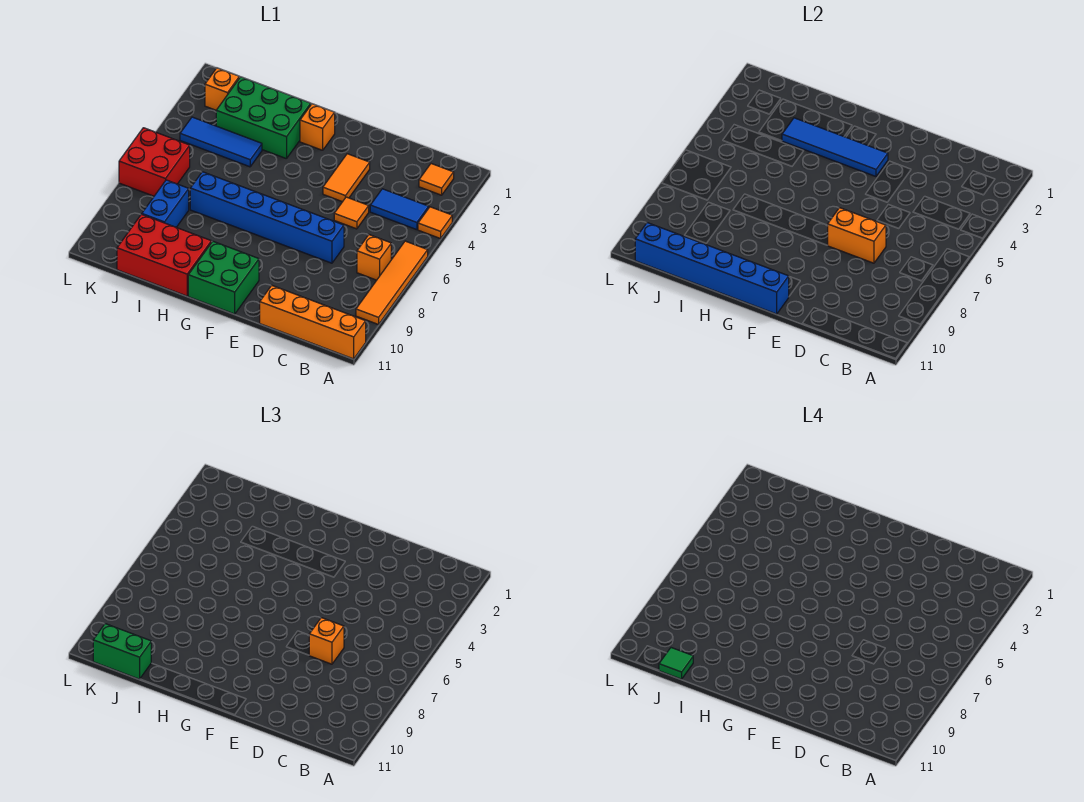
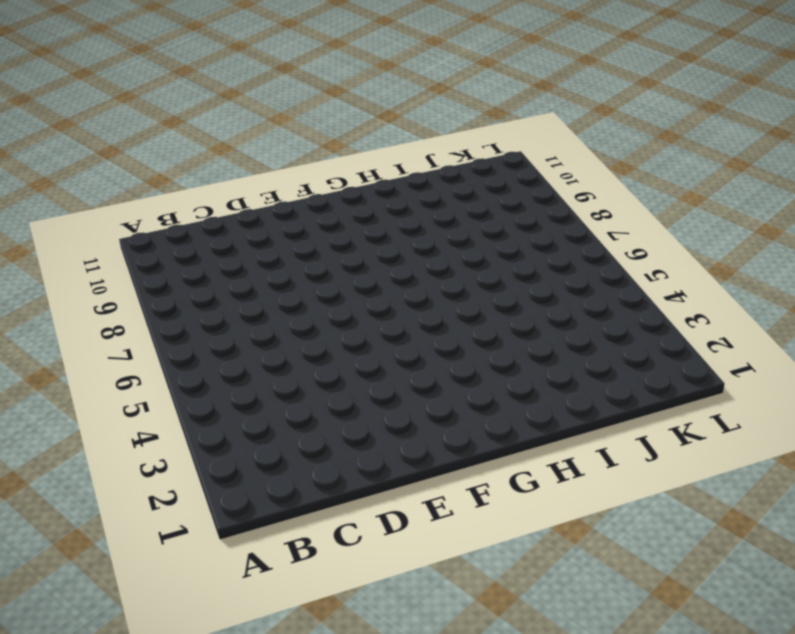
none -> orange 1x1 tile [418,207,452,239]
none -> orange 1x4 tile [356,241,428,325]
none -> orange 1x4 brick [260,285,366,359]

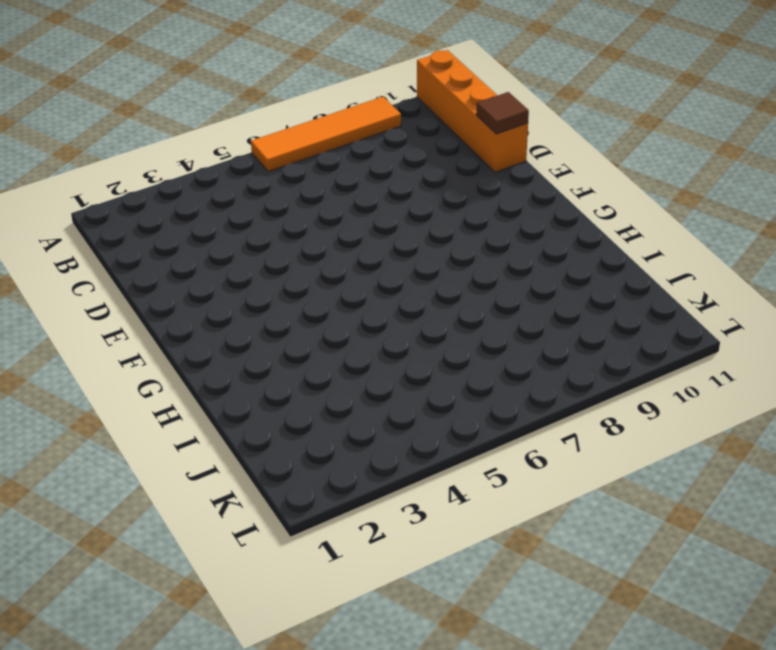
brown 1x1 tile [476,92,529,134] -> none
none -> orange 1x1 tile [418,207,452,239]
none -> orange 1x1 tile [419,164,454,195]
none -> blue 1x2 tile [370,189,429,230]

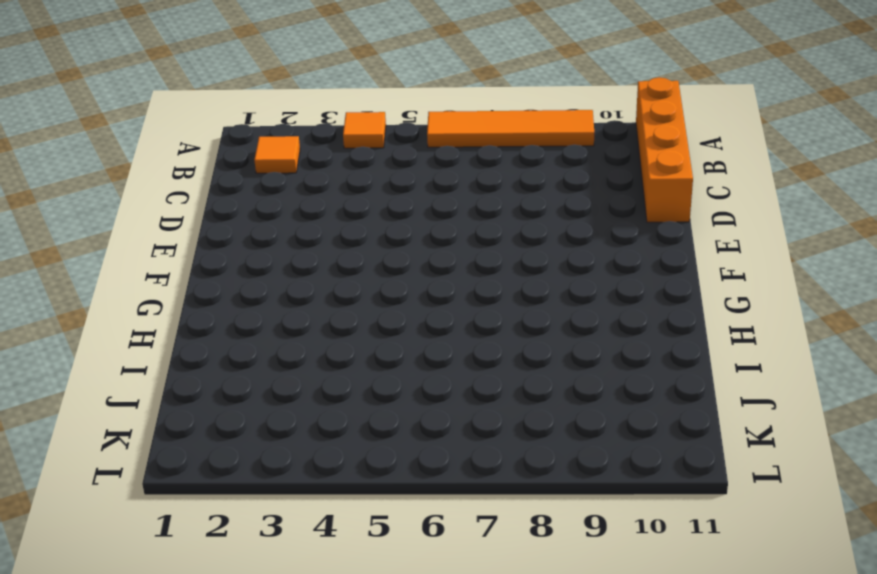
none -> blue 1x2 tile [370,189,429,230]
none -> orange 1x1 brick [357,235,391,280]
none -> orange 1x1 tile [334,197,369,229]

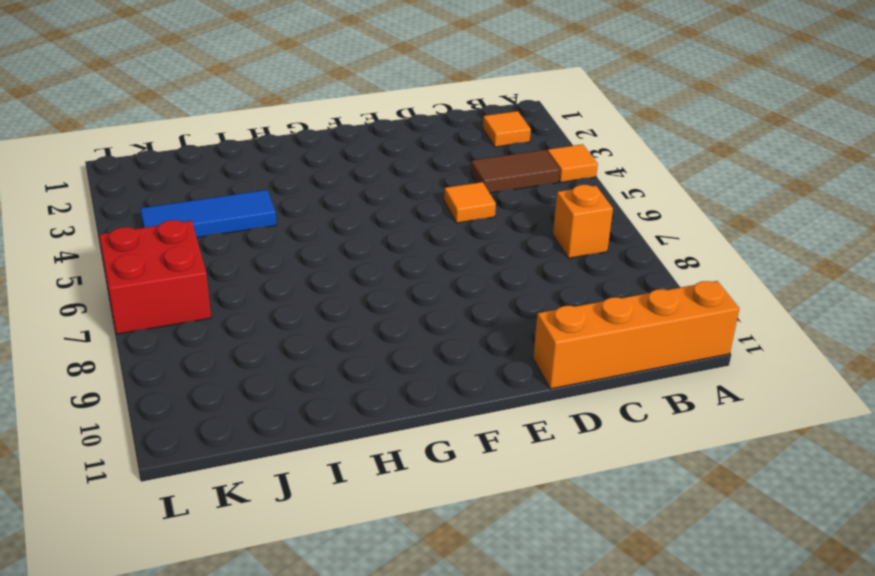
brown 1x2 tile [471,150,560,193] -> blue 1x2 tile [370,189,429,230]
none -> orange 1x4 tile [356,241,428,325]
none -> blue 1x6 brick [190,172,344,263]
none -> orange 1x2 tile [323,154,370,202]

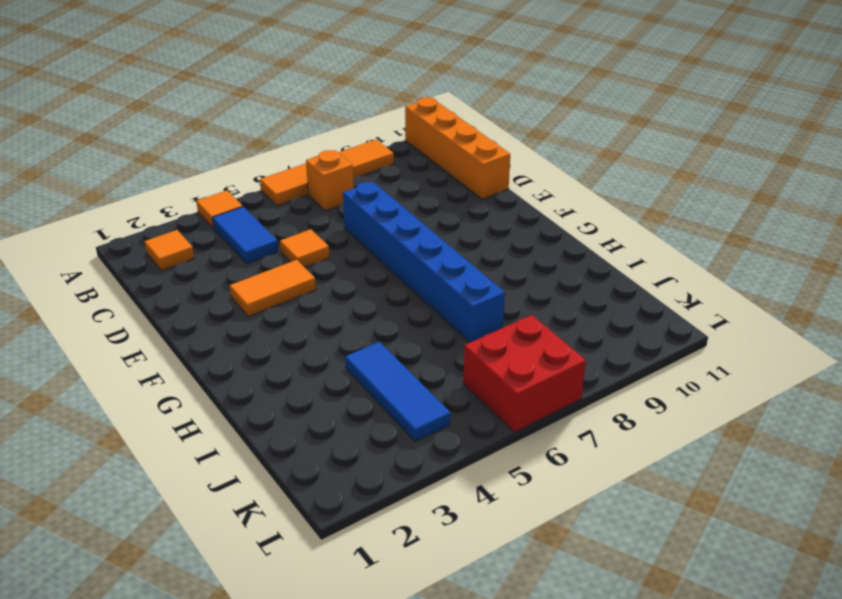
none -> green 2x2 brick [188,241,259,314]
none -> orange 1x1 brick [300,104,335,150]
none -> green 2x3 brick [216,77,311,159]

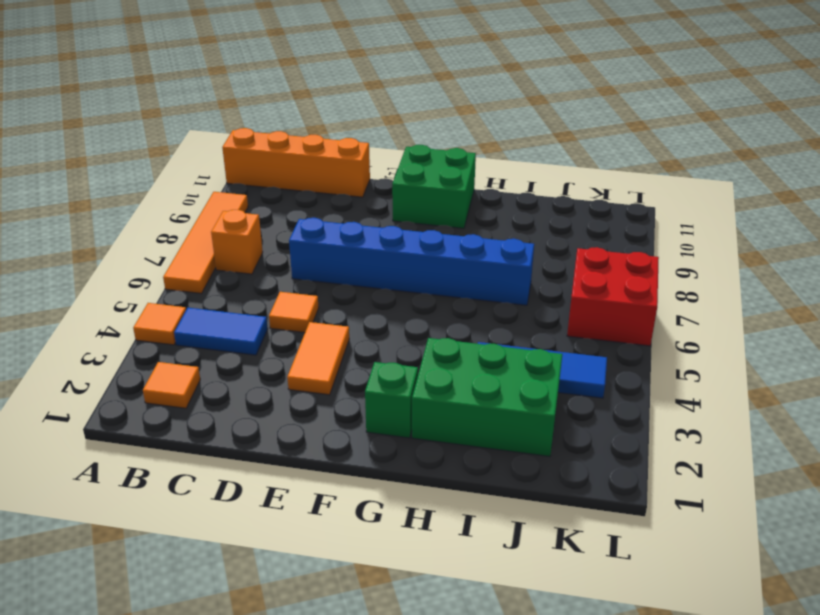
green 1x1 brick [365,362,418,438] -> orange 1x1 brick [300,104,335,150]
none -> red 2x3 brick [117,214,211,296]
none -> blue 1x2 brick [142,180,189,227]
none -> orange 1x1 brick [205,68,239,110]

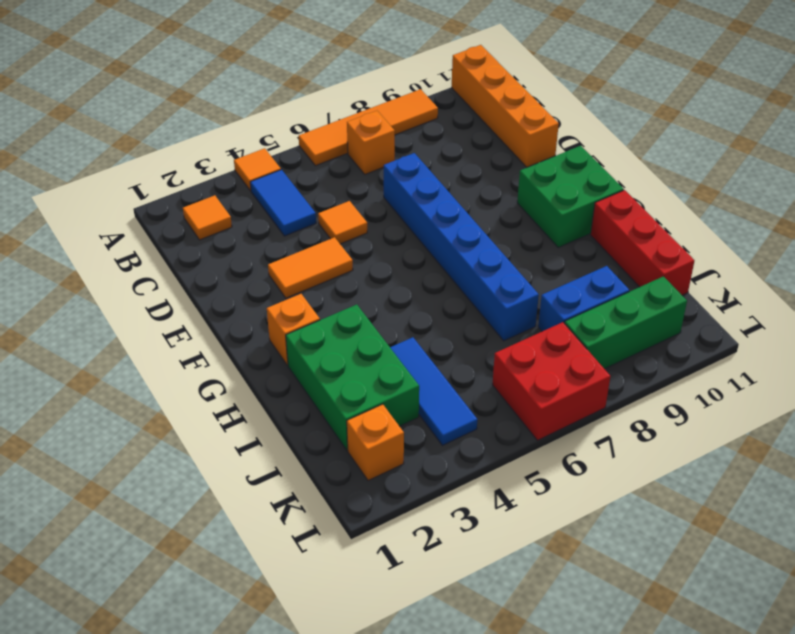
red 1x3 brick [591,190,694,295] -> red 2x3 brick [117,214,211,296]
green 1x3 brick [564,276,687,369] -> none
none -> orange 1x2 brick [827,208,886,263]
none -> blue 1x4 tile [782,118,888,177]
none -> blue 1x6 brick [635,223,789,314]

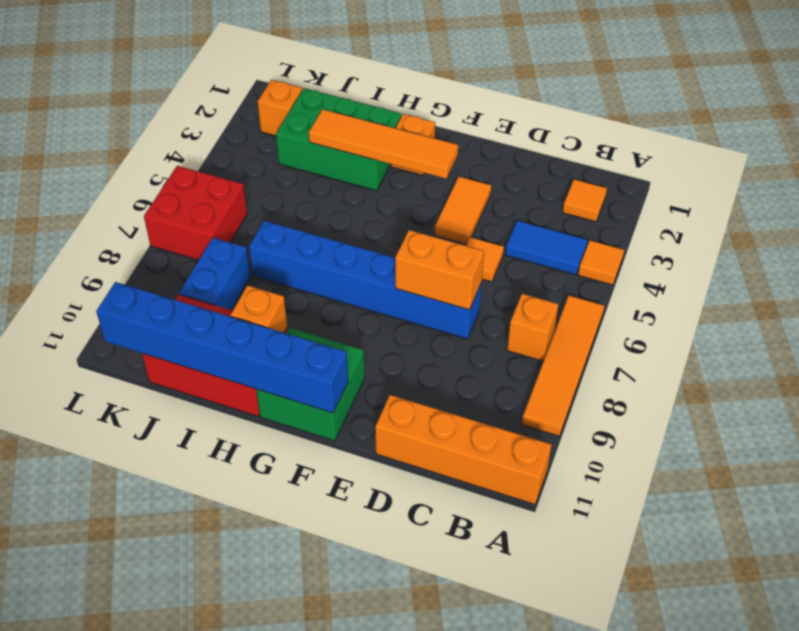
orange 1x4 tile [309,109,458,179] -> blue 1x4 tile [782,118,888,177]
orange 1x1 brick [231,285,287,333] -> orange 1x1 brick moved to [309,618,344,664]
none -> blue 1x3 tile [180,117,262,167]
none -> green 1x2 brick [93,624,151,679]
none -> green 1x1 tile [659,648,693,679]

